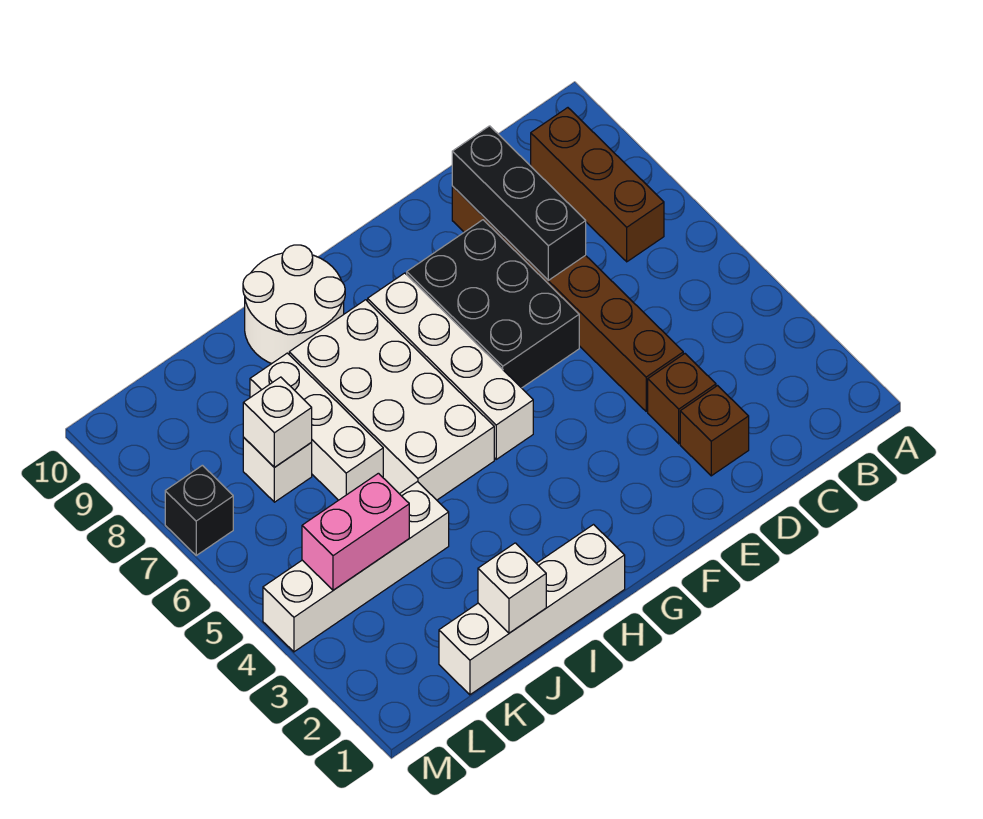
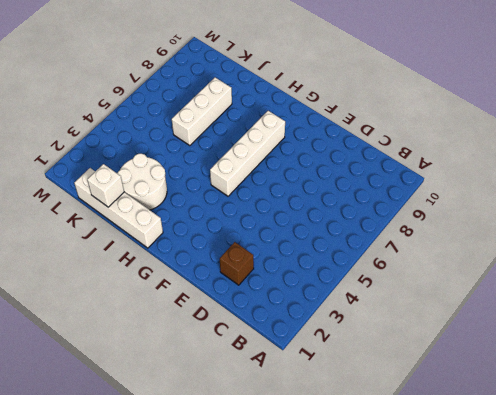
white 2x2 round brick [117,154,167,210] -> white 2x2 round brick moved to [243,245,345,364]
none -> brown 1x3 brick [531,108,664,262]
none -> brown 1x1 brick [648,354,716,444]
none -> brown 1x6 brick [452,186,683,411]

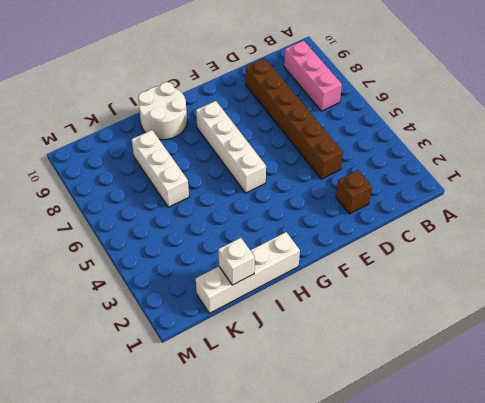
pink 1x3 brick [284,41,342,111] -> brown 1x3 brick [531,108,664,262]
none -> brown 1x1 brick [648,354,716,444]
none -> black 2x3 brick [407,220,579,388]
none -> white 2x4 brick [289,300,494,500]

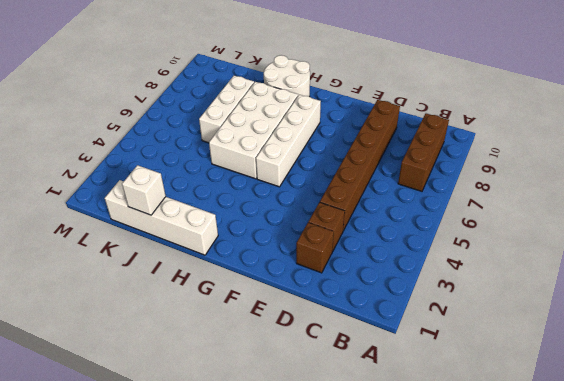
none -> black 2x3 brick [407,220,579,388]
none -> white 1x4 brick [263,482,449,652]
none -> white 1x1 brick [243,438,312,502]

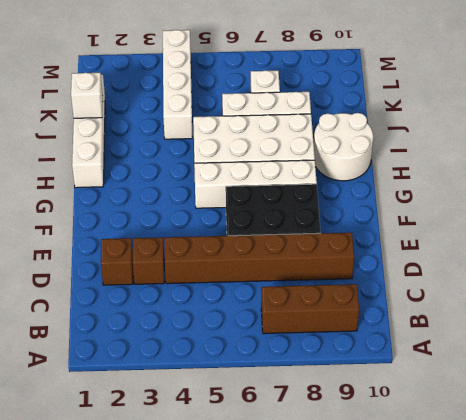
none -> black 1x1 brick [165,465,233,555]
none -> black 1x3 brick [452,126,586,280]
none -> pink 1x2 brick [302,473,409,590]

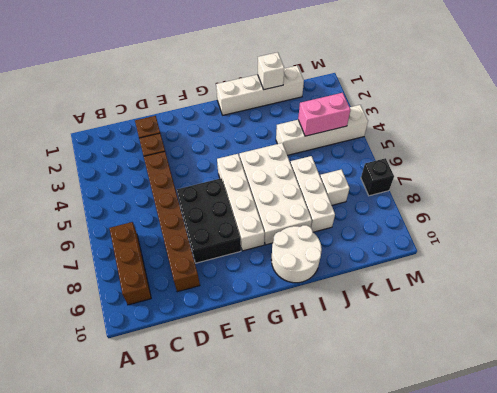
none -> black 1x3 brick [452,126,586,280]
none -> white 1x1 brick [243,377,312,467]

